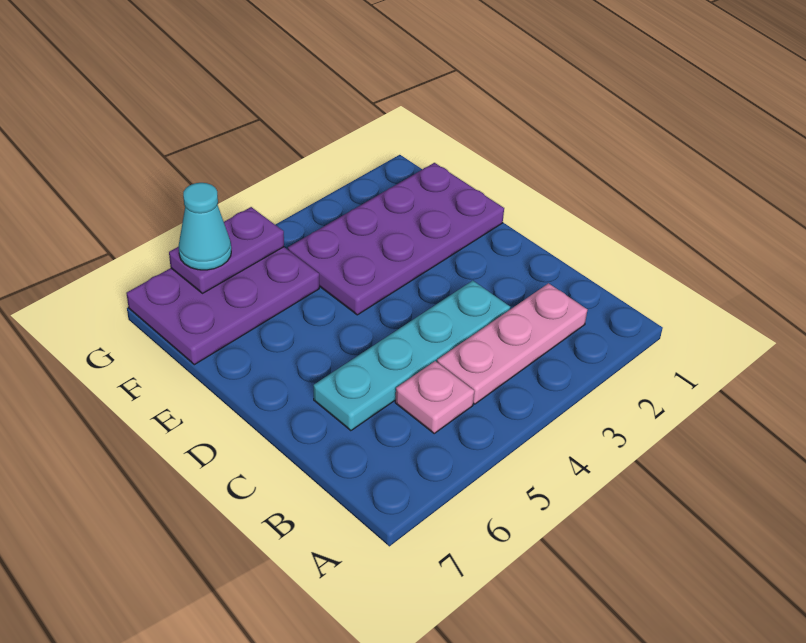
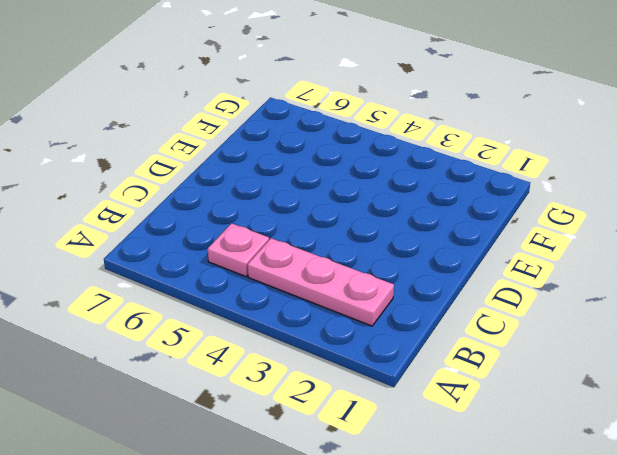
none -> cyan 1x4 plate [313,281,510,431]
none -> purple 2x4 plate [288,163,504,315]

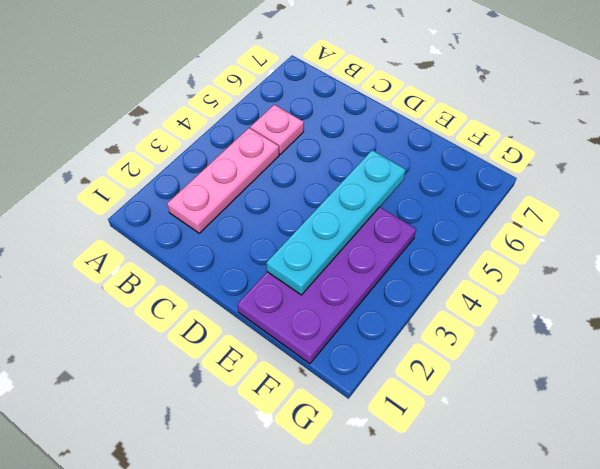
cyan 1x4 plate [266,150,406,295] -> cyan 1x4 plate moved to [313,281,510,431]
none -> purple 2x3 plate [126,247,319,365]
none -> purple 1x2 plate [169,207,284,293]

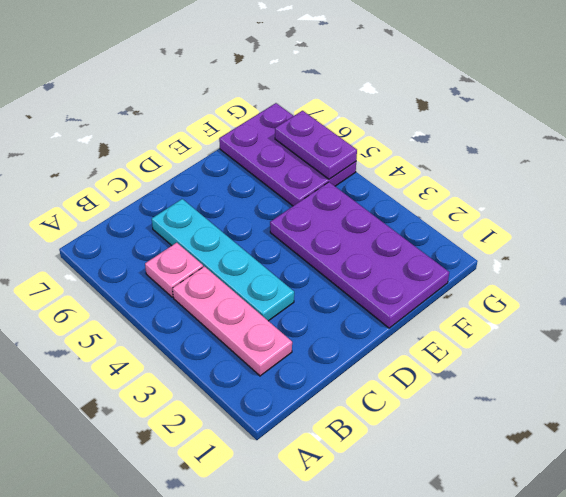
none -> cyan 1x1 cone [178,183,231,270]

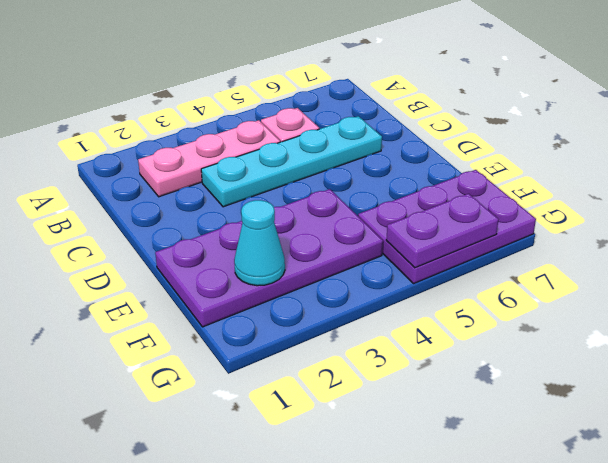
cyan 1x1 cone [234,200,285,286] -> cyan 1x1 cone moved to [178,183,231,270]

